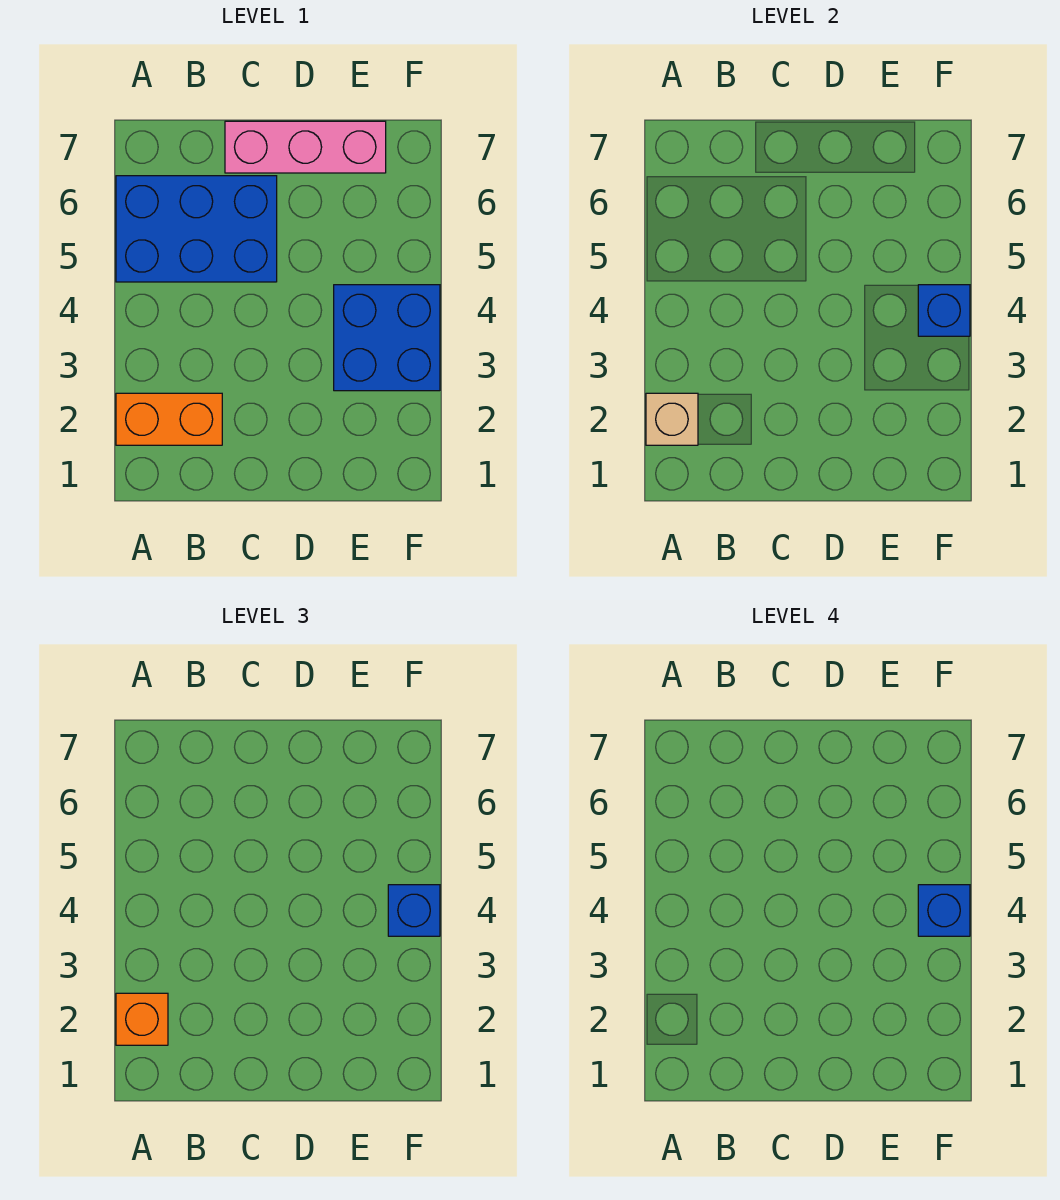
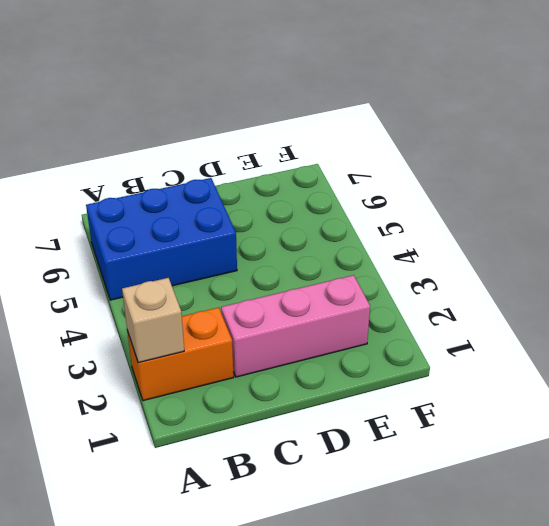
pink 1x3 brick [221,275,370,377] -> pink 1x3 brick moved to [225,121,386,173]
none -> blue 2x2 brick [334,285,440,391]
none -> blue 1x1 brick [918,285,970,336]

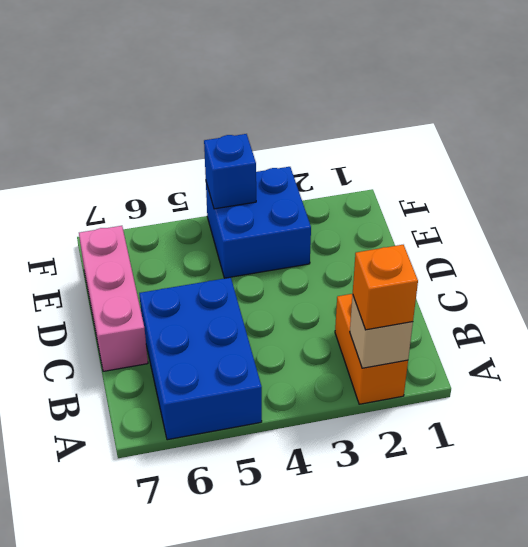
none -> blue 1x1 brick [388,885,440,936]
none -> blue 1x1 brick [918,885,970,936]

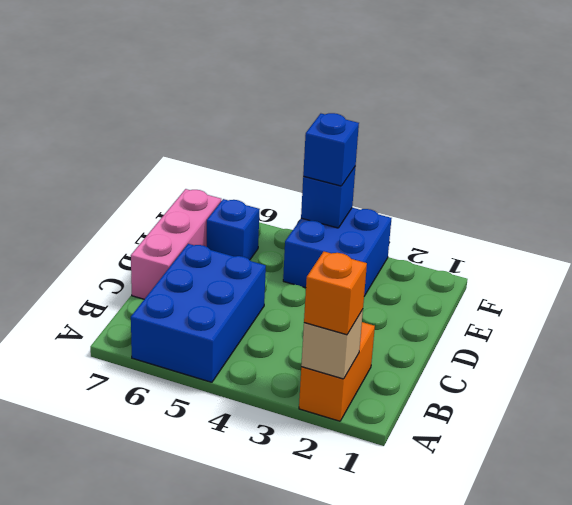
blue 1x1 brick [207,199,260,260] -> blue 1x1 brick moved to [918,885,970,936]

